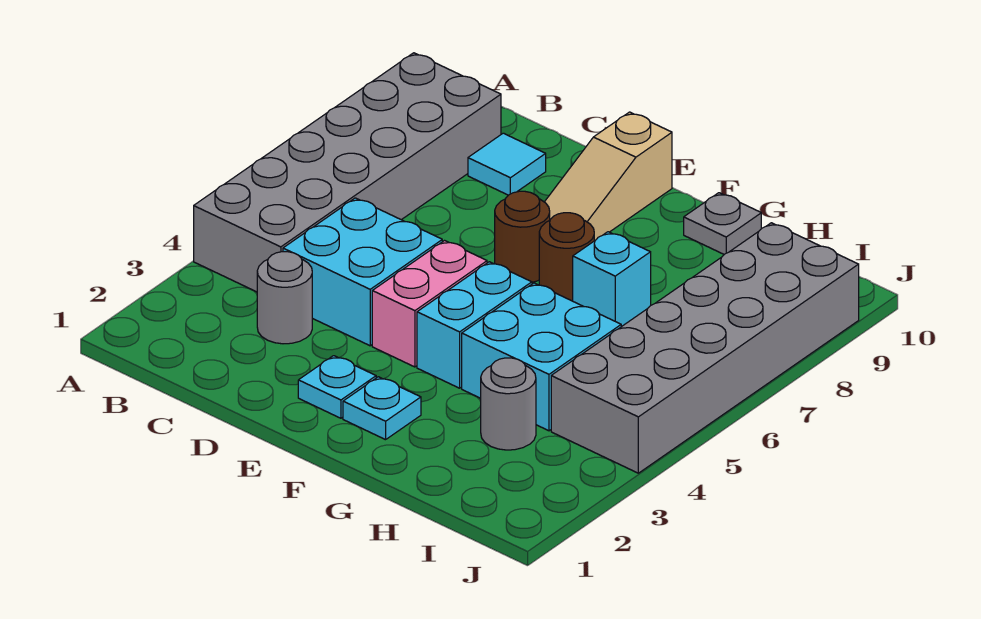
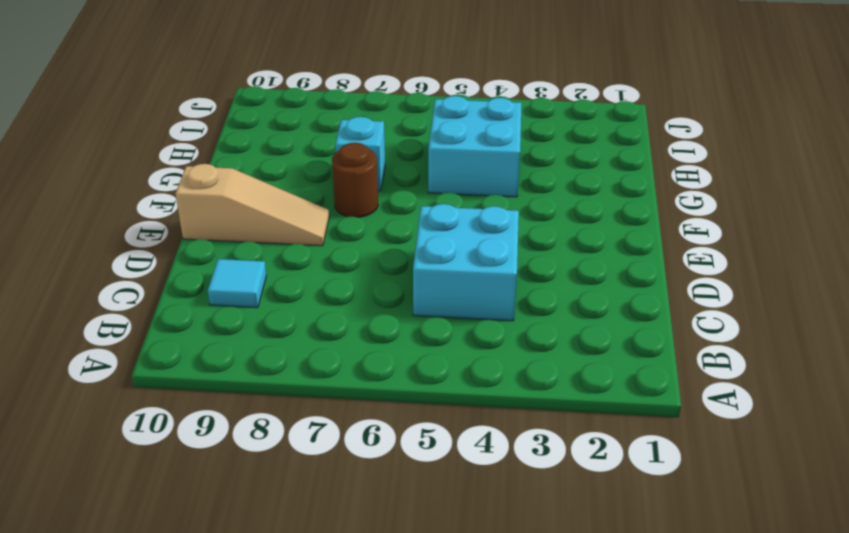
none -> grey 2x6 brick [194,53,501,292]
none -> grey 1x1 round brick [257,252,312,344]
none -> cyan 1x1 plate [298,356,376,418]

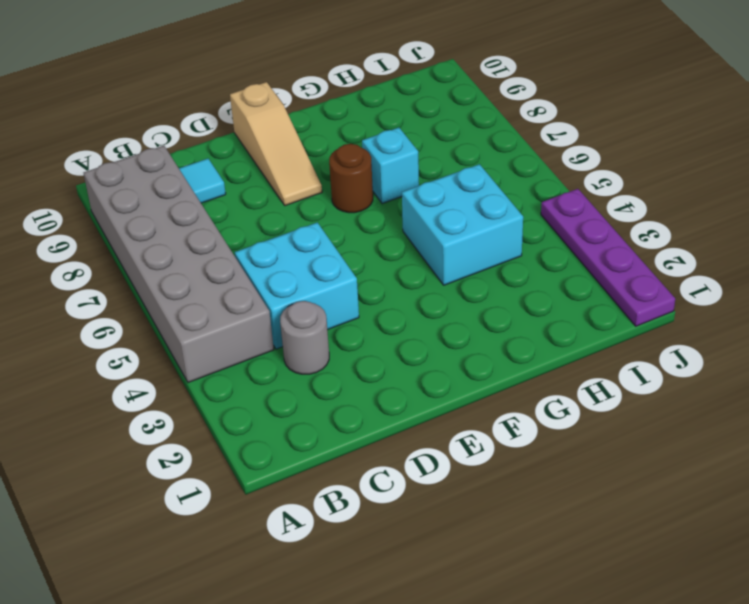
purple 1x4 plate [541,189,675,326] -> grey 2x6 brick [551,223,859,473]
none -> cyan 1x1 plate [298,356,376,418]
none -> pink 1x2 brick [372,241,487,367]
none -> brown 1x1 round brick [495,191,550,282]

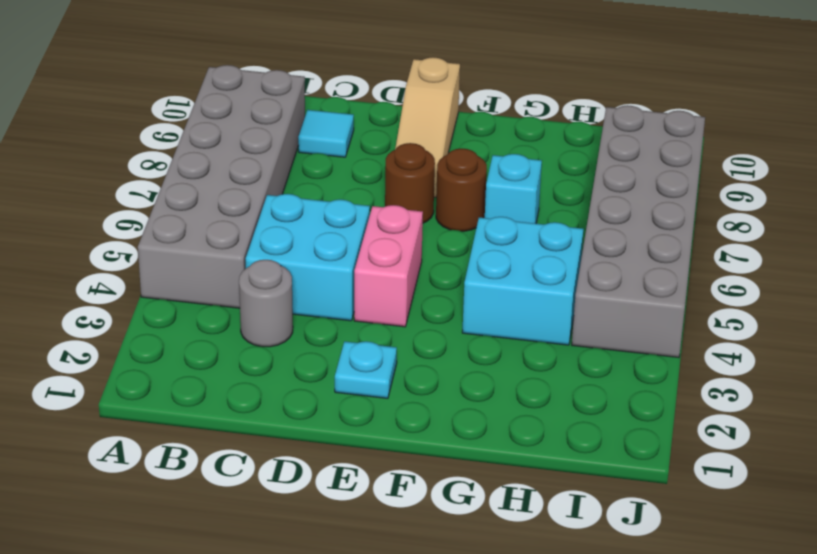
none -> cyan 1x1 plate [343,377,421,440]
none -> cyan 1x2 brick [417,262,532,388]
none -> grey 1x1 plate [684,193,761,254]

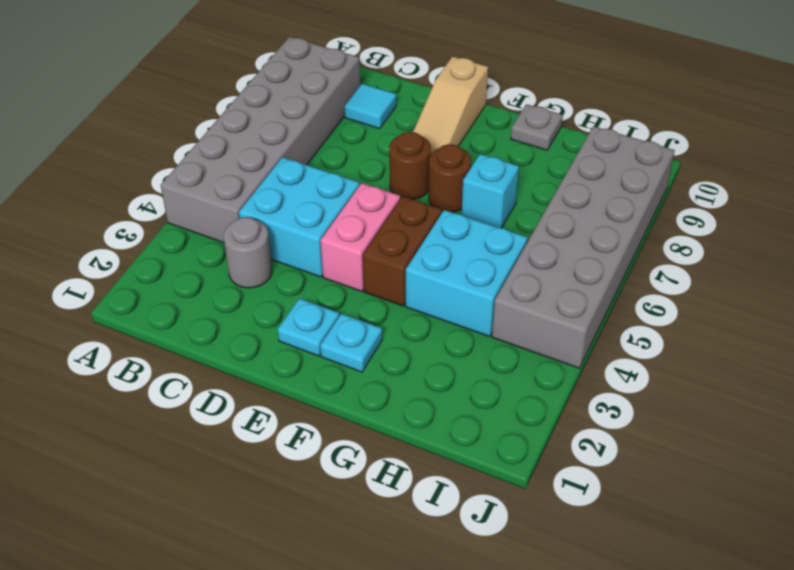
brown 1x2 brick [363,196,442,306] -> cyan 1x2 brick [417,262,532,388]
none -> grey 1x1 round brick [481,358,536,450]

